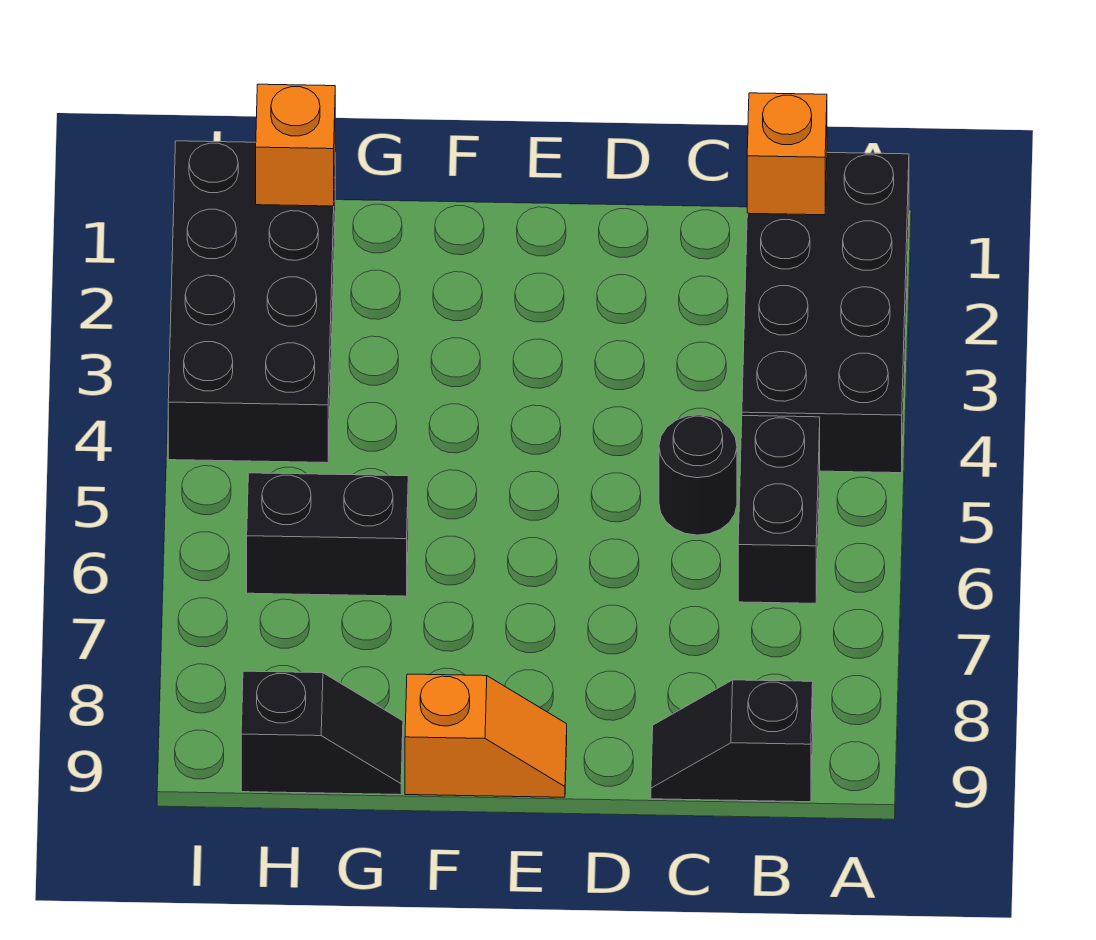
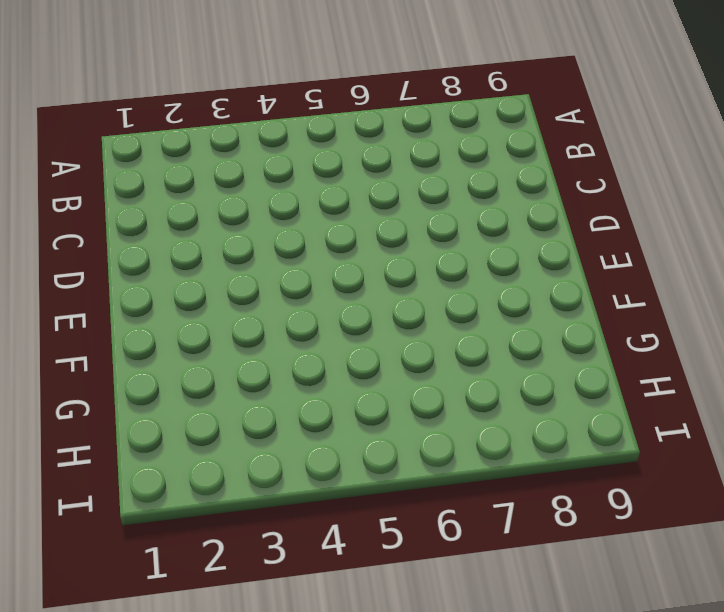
none -> black 2x4 brick [742,152,909,473]
none -> black 1x2 brick [738,416,820,603]

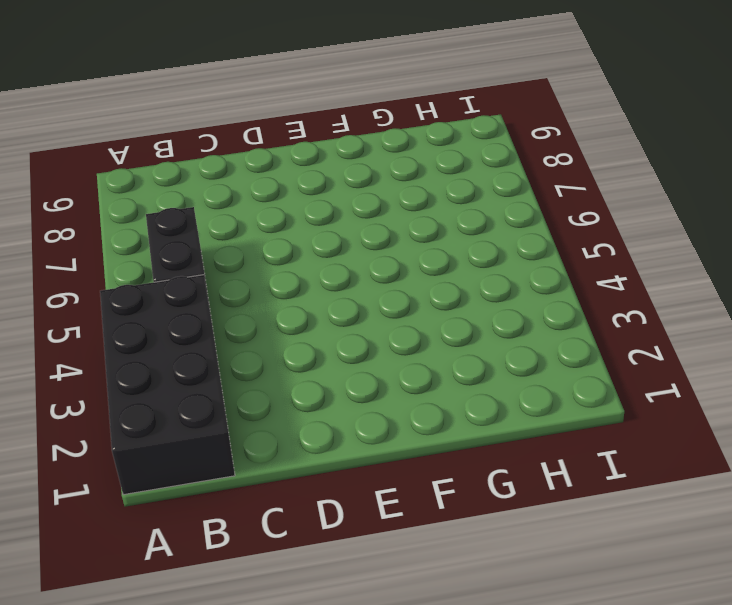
none -> black 1x2 slope [651,680,813,802]
none -> black 1x1 round brick [659,415,737,535]

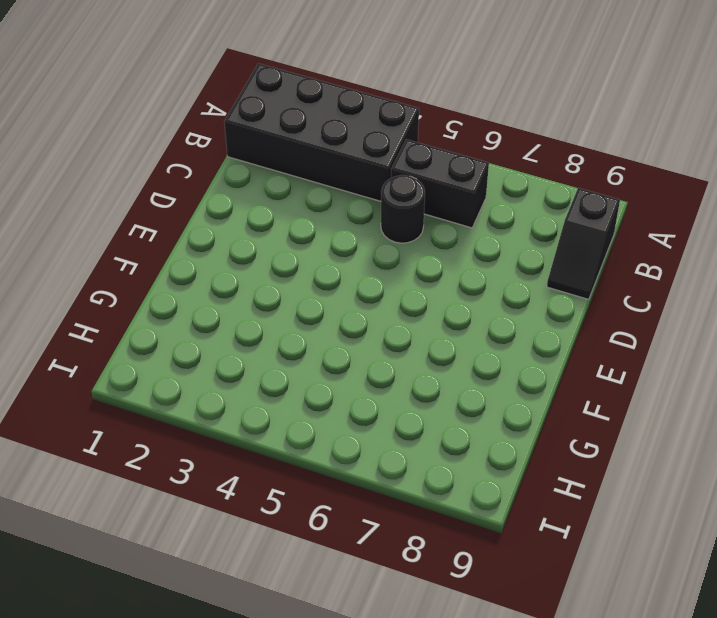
none -> orange 1x2 slope [405,674,567,797]
none -> black 1x2 brick [247,473,408,596]

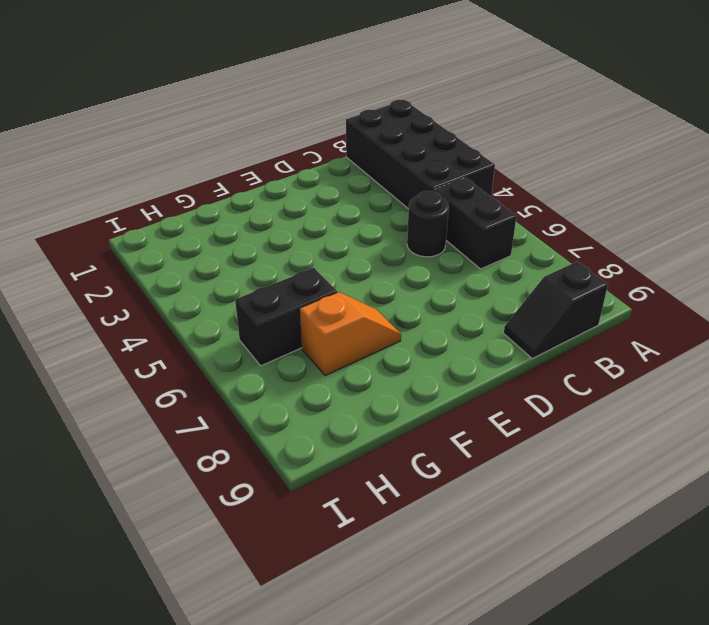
orange 1x2 slope [300,292,401,376] -> orange 1x2 slope moved to [405,674,567,797]
none -> black 1x2 slope [241,671,403,795]
none -> black 2x4 brick [168,141,335,463]

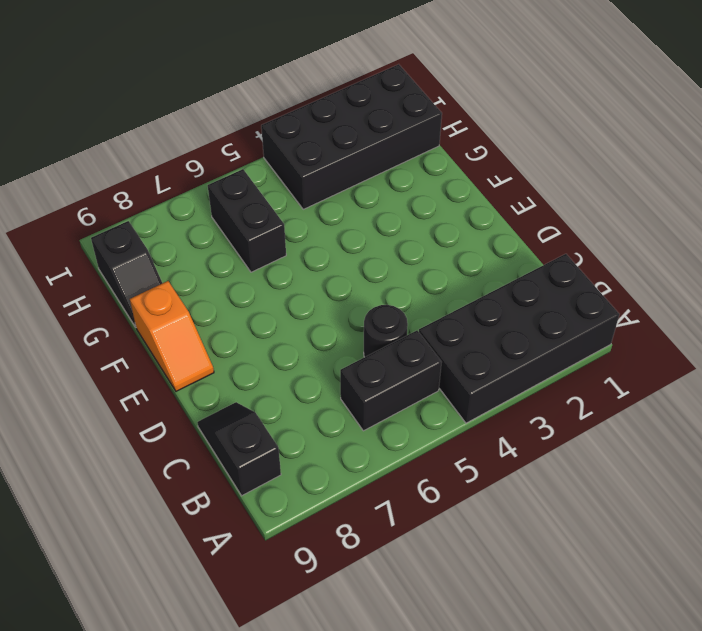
none -> orange 1x1 brick [747,93,827,215]
none -> orange 1x1 brick [256,84,335,206]

